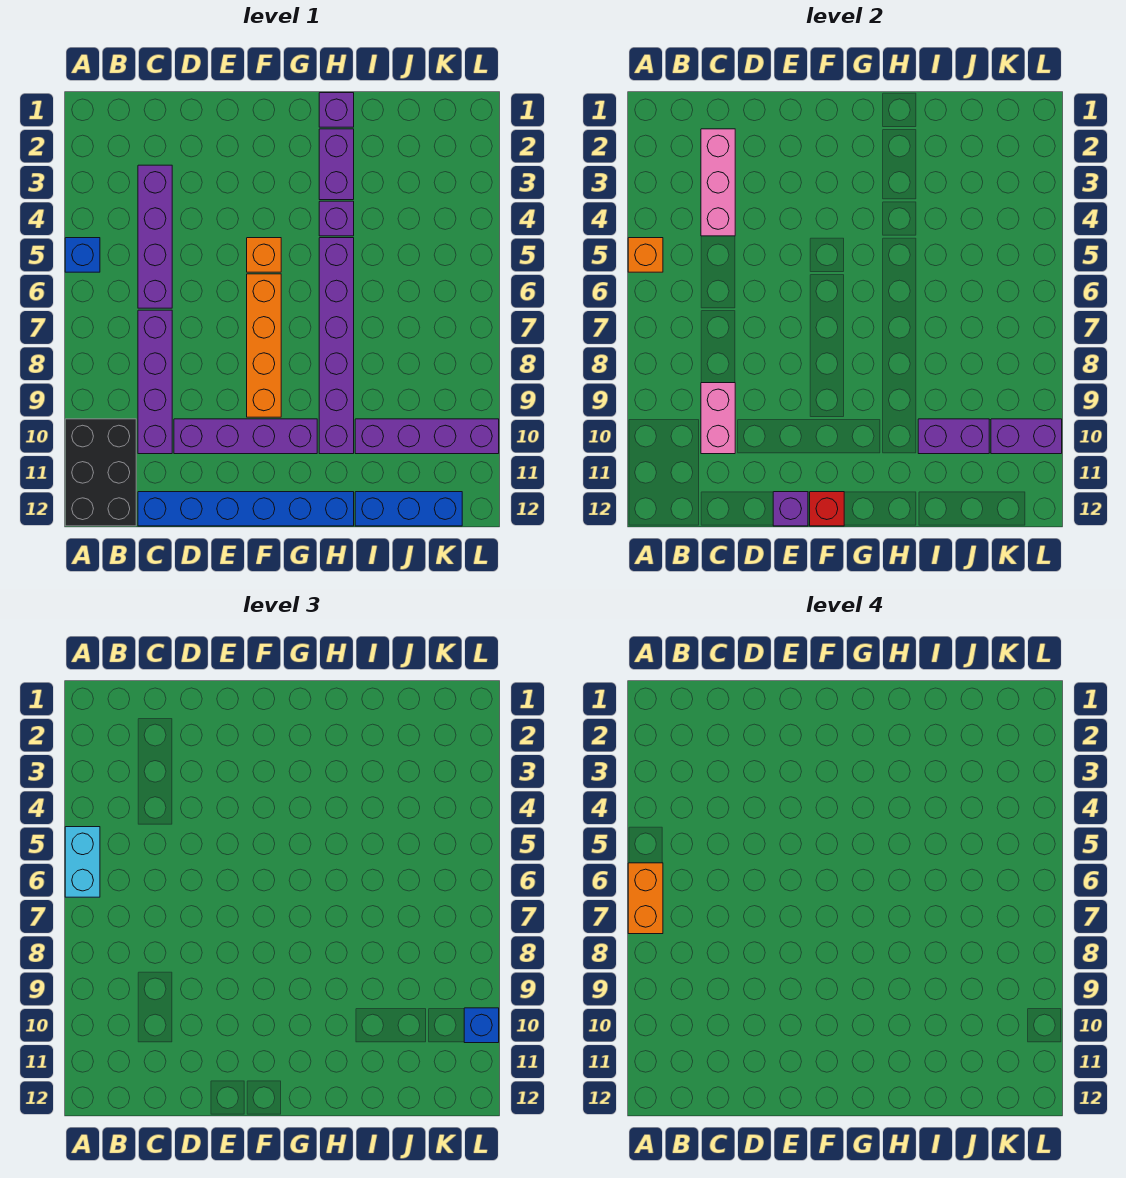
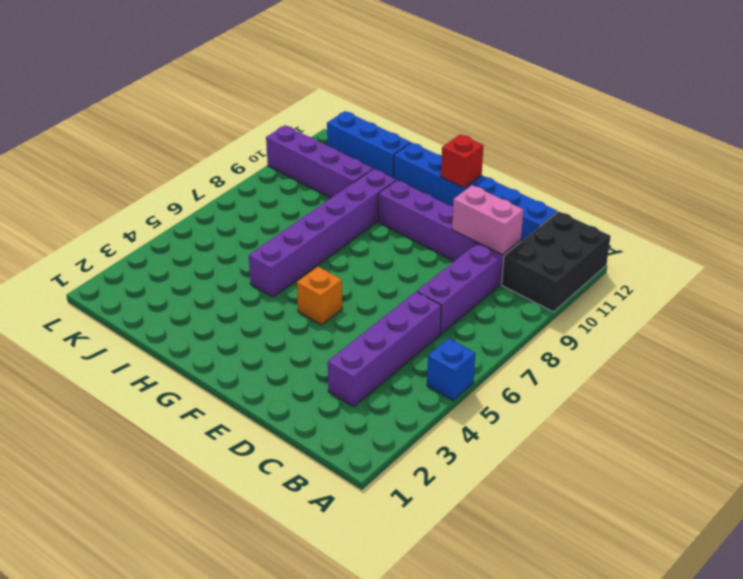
pink 1x2 brick [452,185,523,255] -> pink 1x2 brick turned to [701,383,735,454]
none -> orange 1x4 brick [247,274,281,417]
none -> purple 1x1 brick [319,93,354,127]
none -> purple 1x2 brick [319,129,354,200]

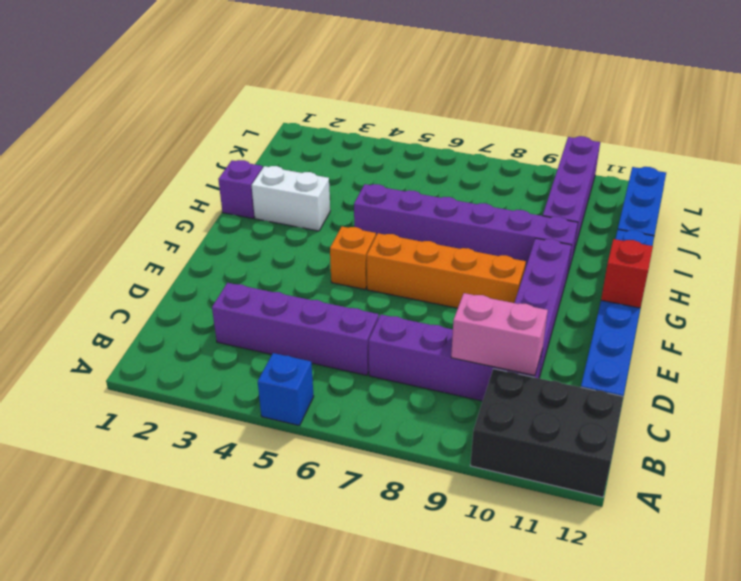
white 1x2 brick [252,166,330,231] -> purple 1x2 brick [319,129,354,200]
none -> purple 1x1 brick [319,201,354,236]
none -> orange 1x1 brick [628,238,663,272]
none -> pink 1x3 brick [701,129,735,236]

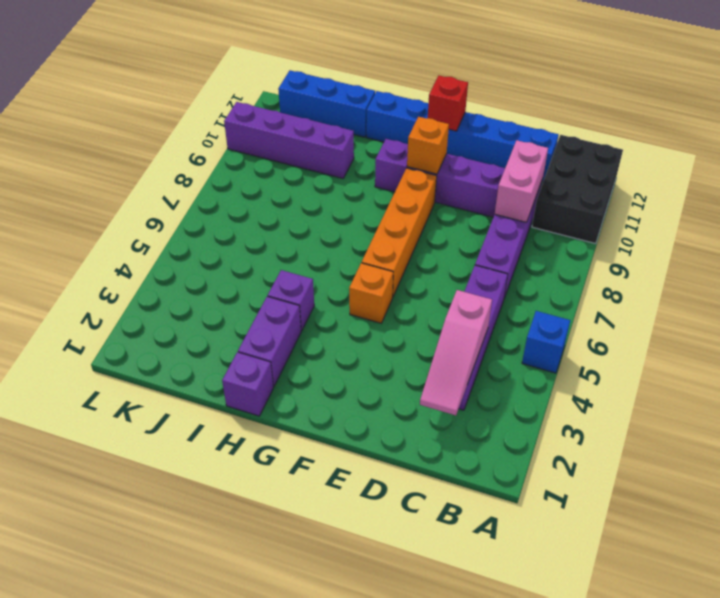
pink 1x3 slope [420,290,492,415] -> pink 1x3 brick [701,129,735,236]
orange 1x1 brick [407,117,449,174] -> orange 1x1 brick moved to [628,238,663,272]
none -> purple 1x6 brick [319,238,354,454]
none -> purple 1x1 brick [773,492,808,526]
none -> purple 1x2 brick [918,419,989,454]

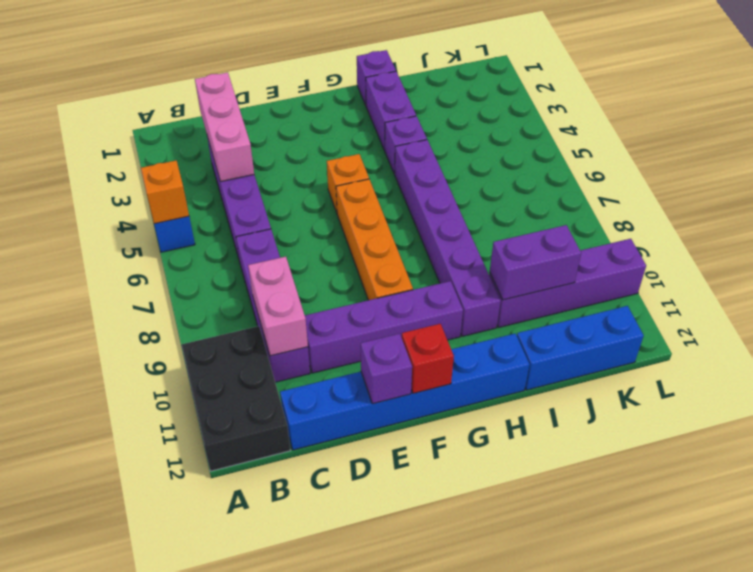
none -> purple 1x2 brick [991,419,1062,454]
none -> cyan 1x2 brick [65,827,100,897]
none -> blue 1x1 brick [464,1008,499,1043]

